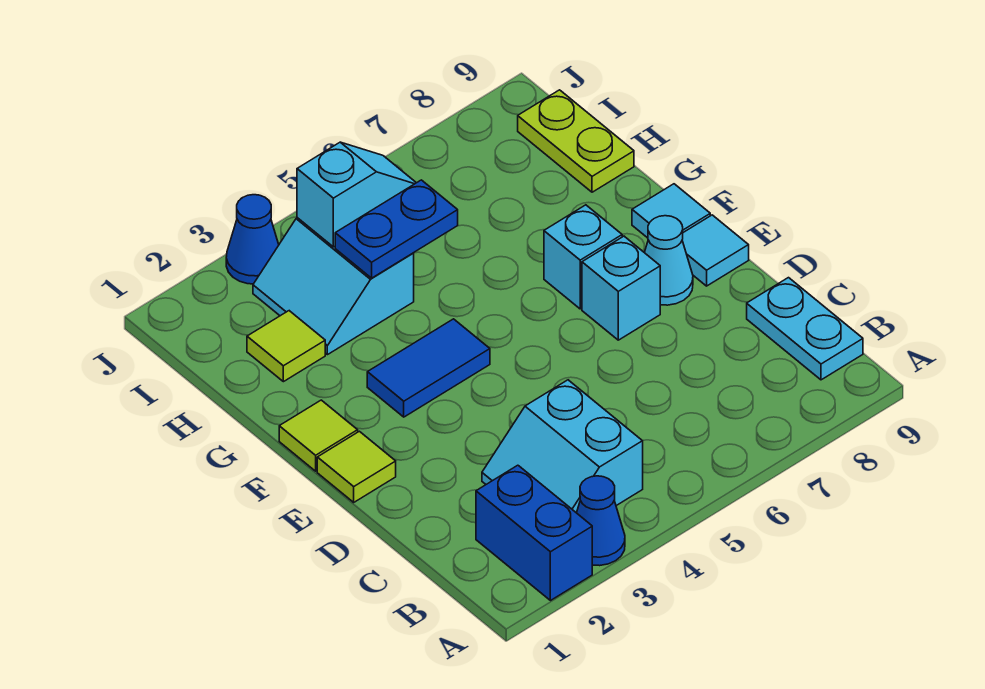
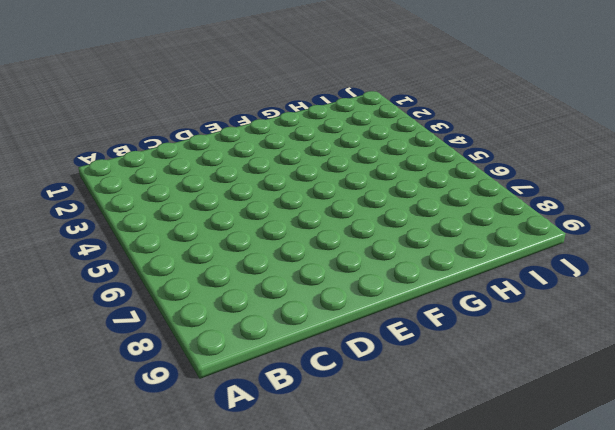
none -> blue 1x2 brick [476,465,592,601]
none -> blue 1x1 cone [577,476,625,566]
none -> cyan 2x2 slope [482,380,643,513]

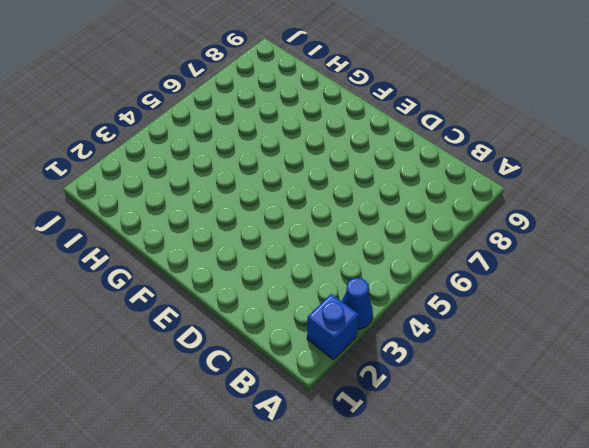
blue 1x1 brick [307,294,359,360] -> blue 1x2 brick [476,465,592,601]
none -> cyan 2x2 slope [482,380,643,513]
none -> cyan 1x2 plate [747,278,863,380]
none -> lime 1x1 tile [317,431,396,502]

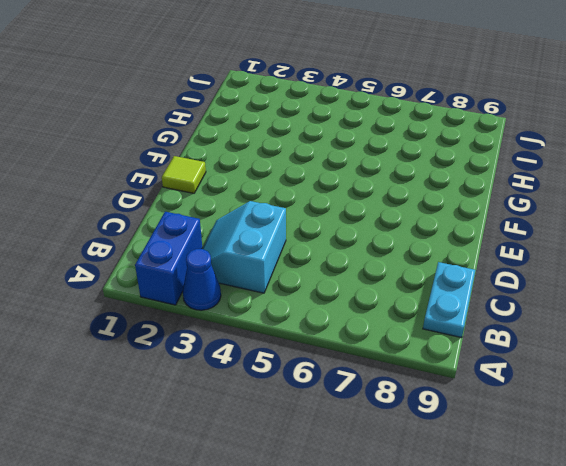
none -> cyan 1x1 brick [582,236,660,340]
none -> cyan 1x1 cone [644,216,693,305]
none -> cyan 1x1 tile [682,215,749,286]

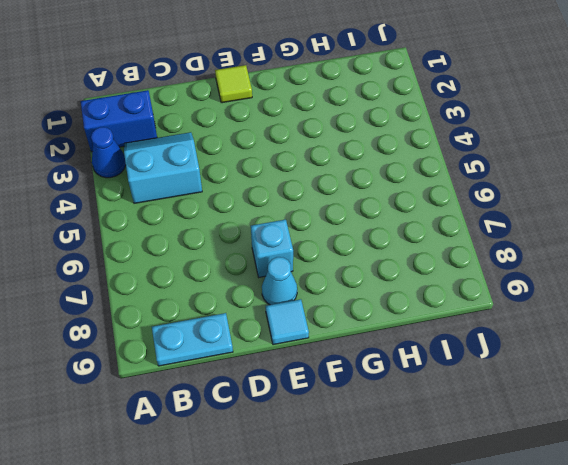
none -> lime 1x1 tile [279,400,358,471]
none -> blue 1x2 tile [367,319,490,417]
none -> cyan 1x1 brick [544,205,622,309]

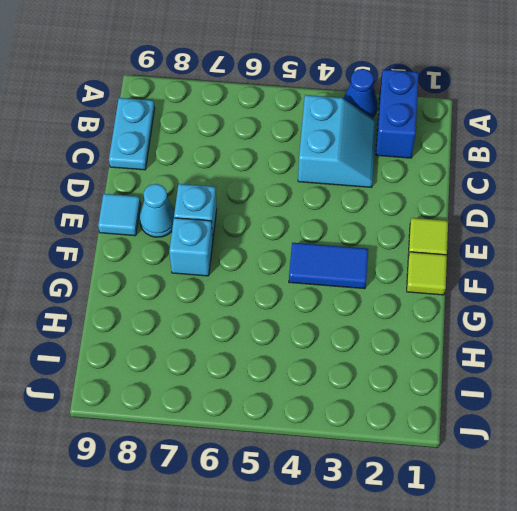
none -> cyan 1x1 tile [632,184,710,238]
none -> lime 1x1 tile [247,311,325,382]
none -> cyan 2x2 slope [253,218,414,355]

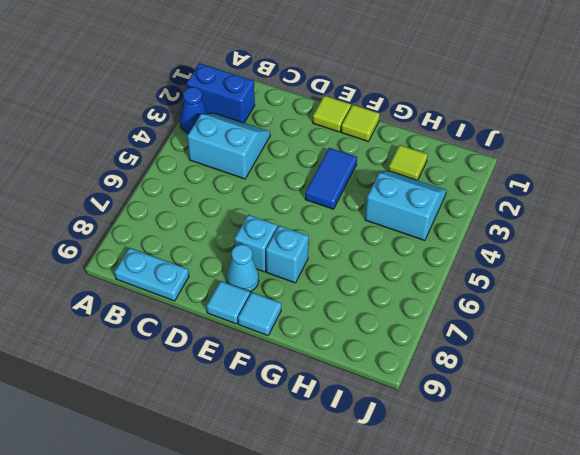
none -> lime 1x2 plate [518,90,634,192]
none -> blue 1x1 cone [226,195,279,284]
none -> blue 1x2 plate [335,180,458,278]

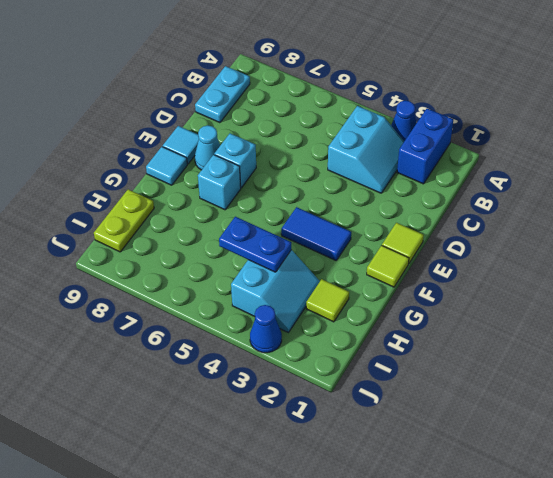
none -> cyan 1x2 slope [297,142,416,247]

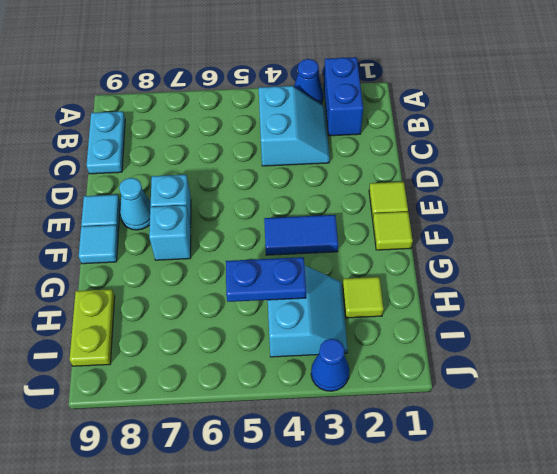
none -> cyan 1x2 slope [297,142,416,247]

